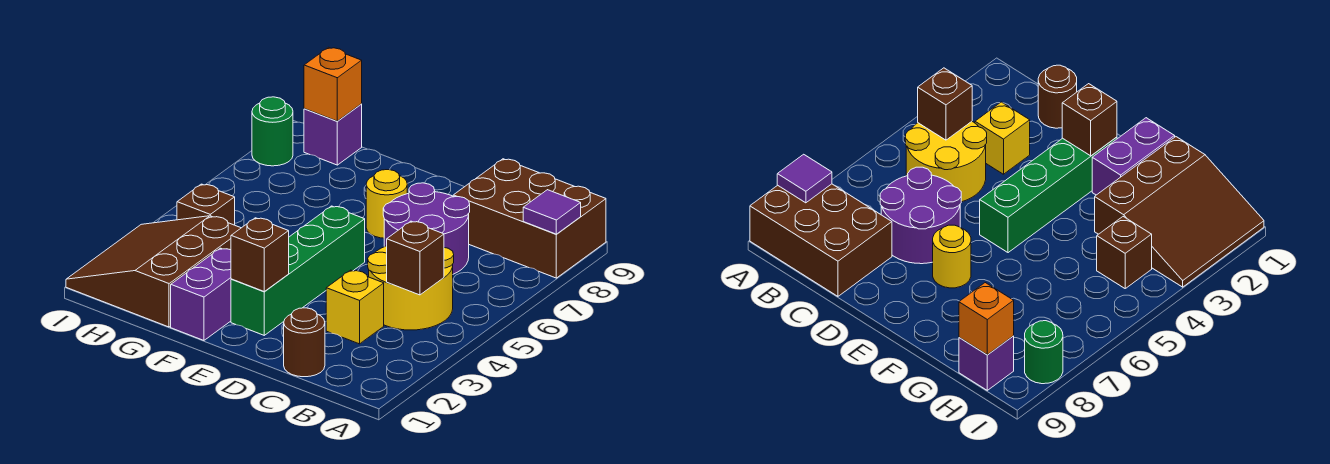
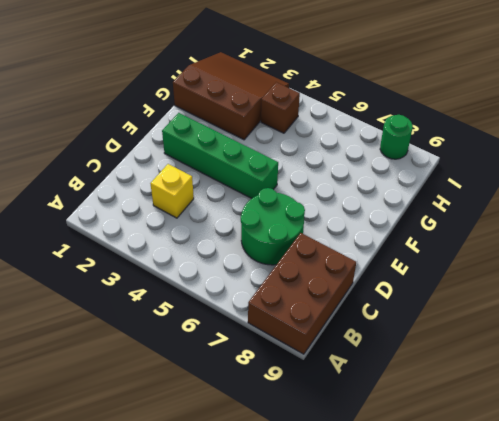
green 2x2 round brick [241,188,305,265] -> purple 2x2 round brick [383,183,470,274]
none -> yellow 2x2 round brick [368,246,454,330]
none -> brown 1x1 round brick [284,308,325,377]
none -> yellow 1x1 round brick [366,170,407,238]

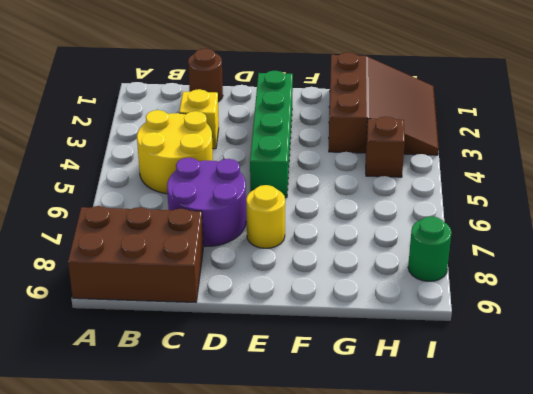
none -> purple 1x2 brick [171,248,231,340]
none -> purple 1x1 brick [304,104,362,165]
none -> purple 1x1 tile [523,190,581,234]

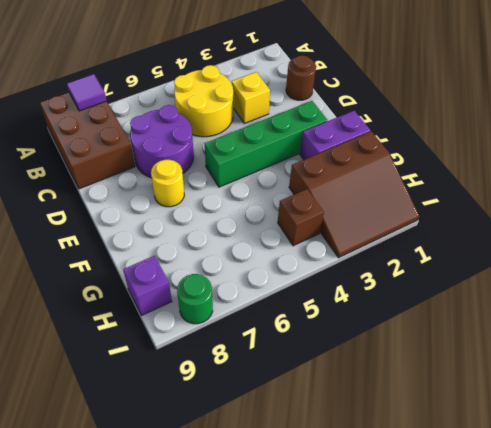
none -> brown 1x1 brick [387,221,444,295]
none -> brown 1x1 brick [231,218,289,292]
none -> orange 1x1 brick [304,47,362,121]

